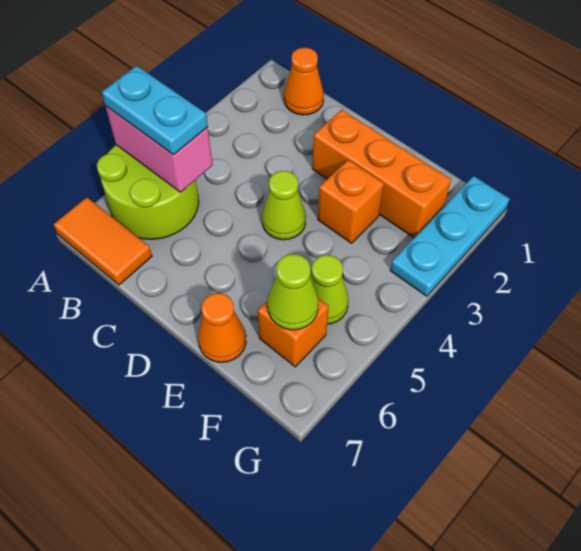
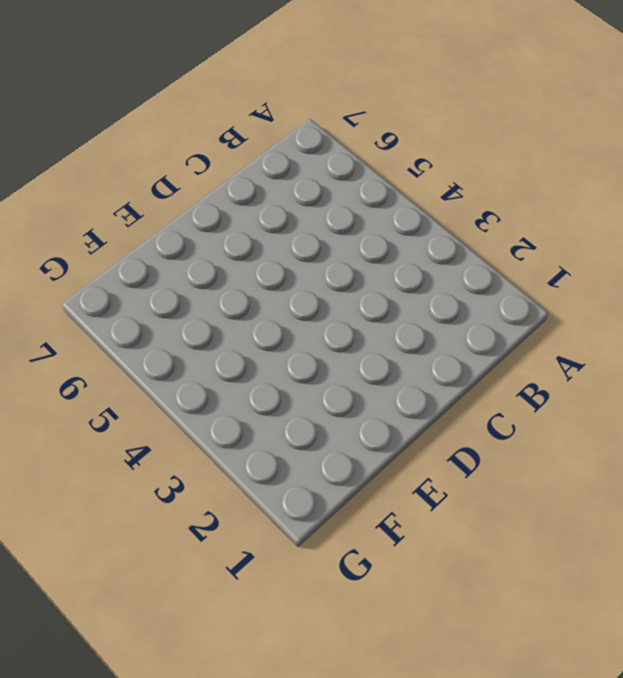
none -> lime 2x2 round brick [97,145,199,239]
none -> orange 1x2 tile [54,197,152,285]
none -> orange 1x1 cone [284,48,324,115]

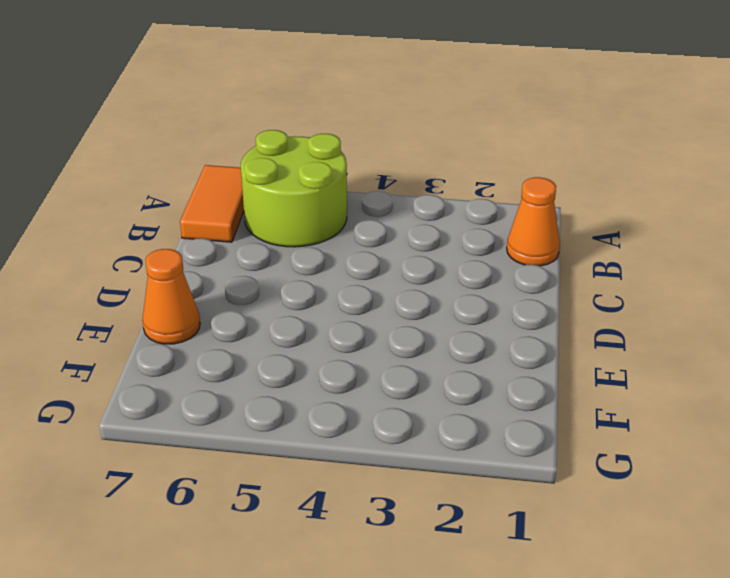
none -> orange 1x3 brick [312,110,451,238]
none -> lime 1x1 cone [262,171,306,240]
none -> orange 1x1 brick [318,160,384,243]

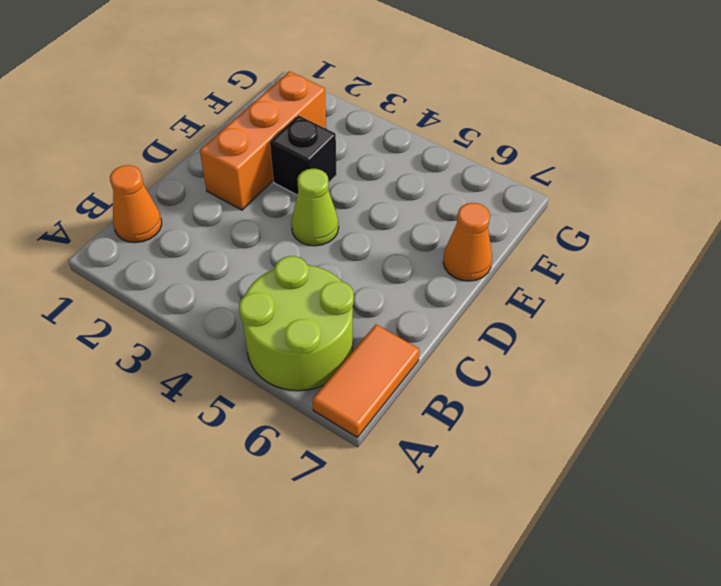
black 1x1 brick [270,115,337,195] -> orange 1x1 brick [318,160,384,243]
none -> lime 1x1 cone [310,255,348,324]
none -> orange 1x1 brick [258,298,329,367]
none -> cyan 1x3 plate [390,176,510,296]

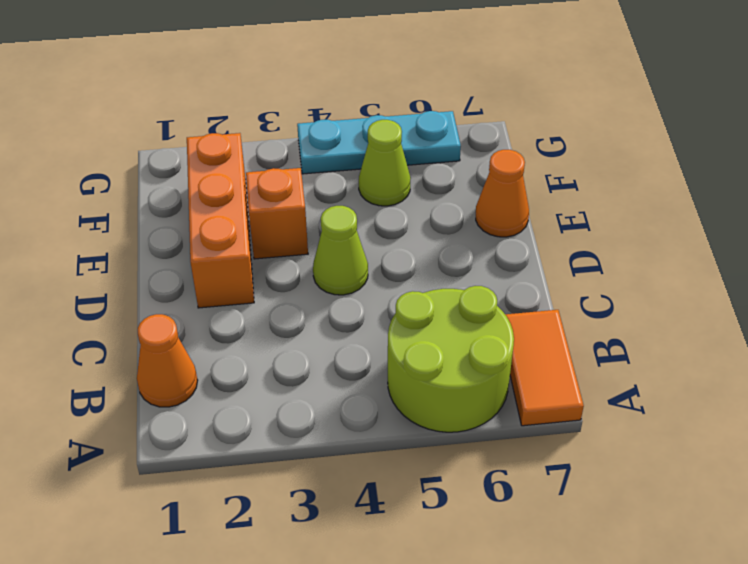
cyan 1x3 plate [297,111,461,174] -> cyan 1x3 plate moved to [390,176,510,296]
none -> orange 1x1 brick [258,298,329,367]
none -> pink 1x2 brick [106,106,213,192]
none -> lime 1x1 cone [268,254,319,330]

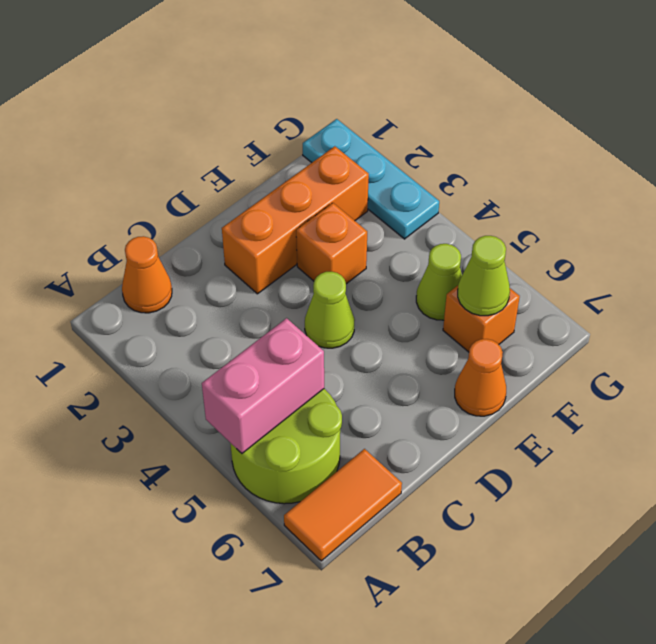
none -> cyan 1x2 plate [102,66,208,155]

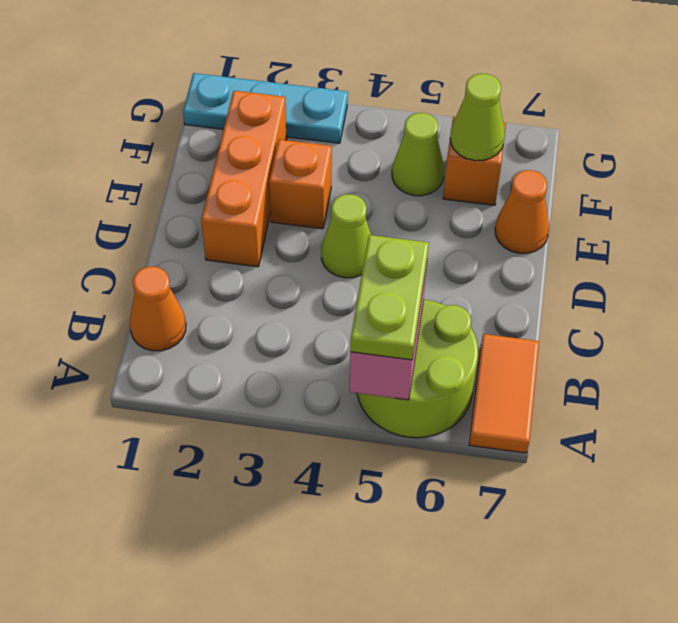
lime 1x2 plate [350,235,429,360] -> cyan 1x2 plate [102,66,208,155]

